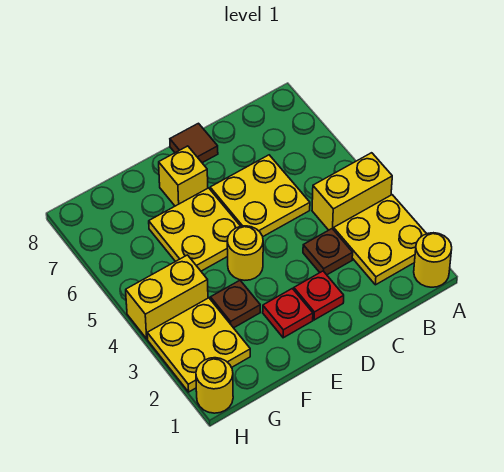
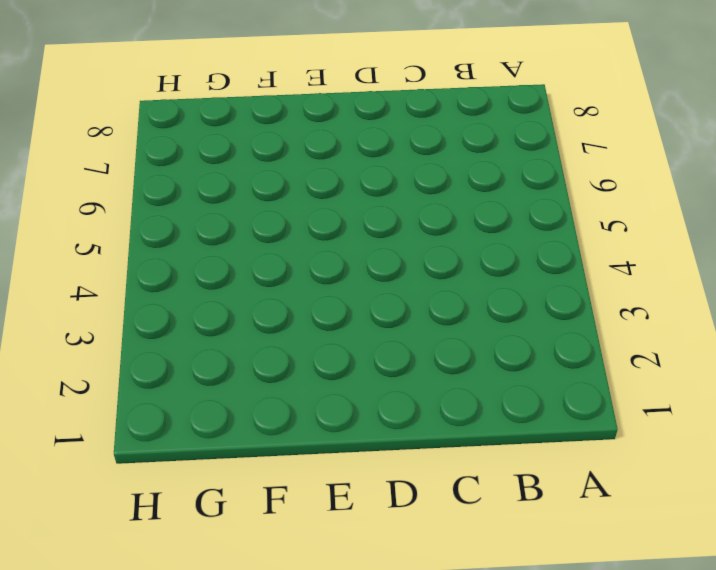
none -> yellow 1x1 round brick [414,233,452,287]
none -> yellow 2x2 plate [334,195,426,285]
none -> yellow 1x2 brick [312,153,392,230]

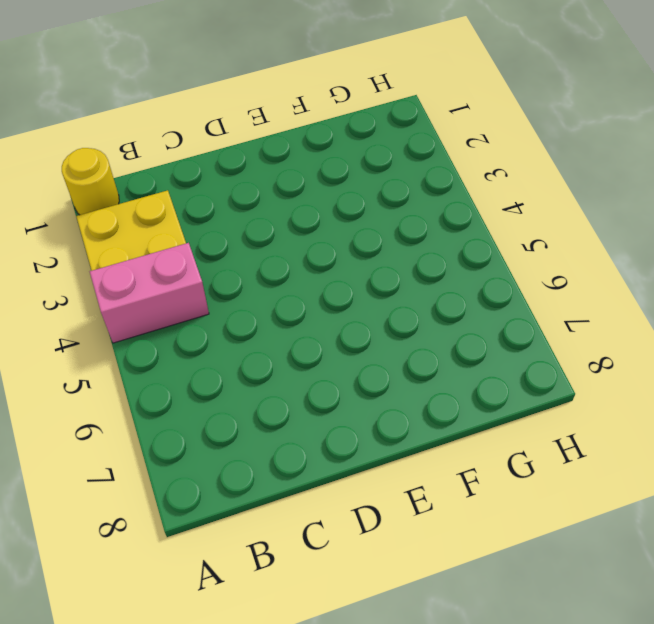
pink 1x2 brick [90,243,209,343] -> yellow 1x2 brick [312,153,392,230]
none -> brown 1x1 plate [303,229,353,275]
none -> yellow 2x2 plate [210,155,310,236]
none -> red 1x1 plate [294,271,344,320]

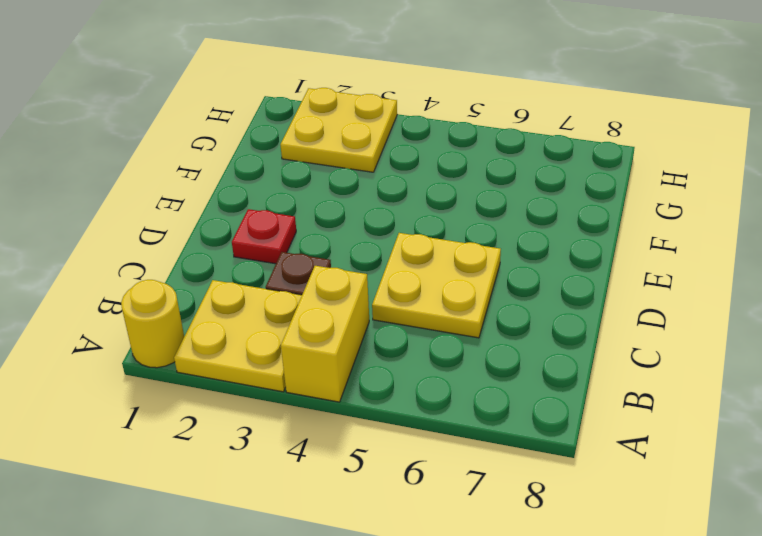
none -> brown 1x1 tile [170,123,218,163]
none -> red 1x1 plate [263,288,313,338]
none -> yellow 1x1 round brick [227,226,263,280]

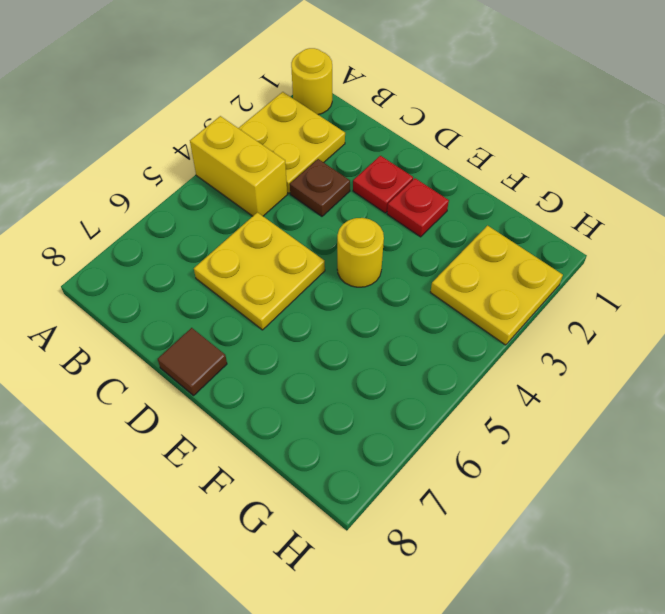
none -> yellow 2x2 plate [149,188,240,271]
none -> yellow 1x1 brick [159,146,208,206]
none -> brown 1x1 plate [210,281,260,328]

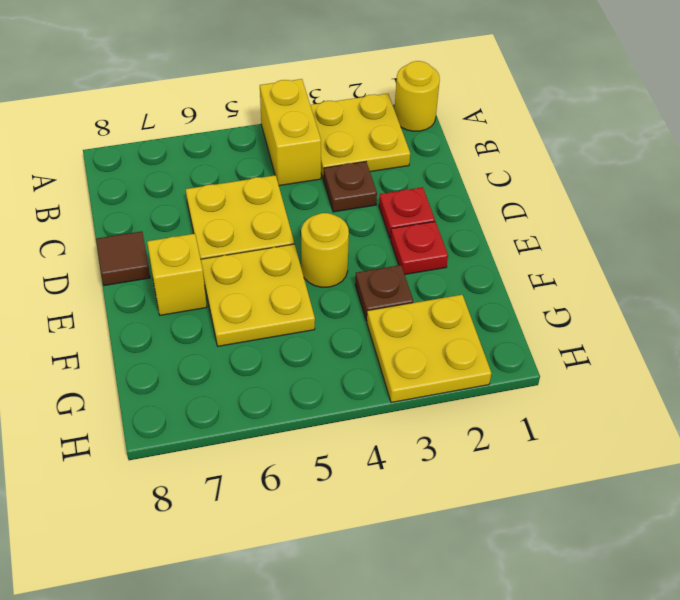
none -> yellow 1x2 brick [126,255,208,339]
none -> yellow 1x1 round brick [196,358,233,413]

